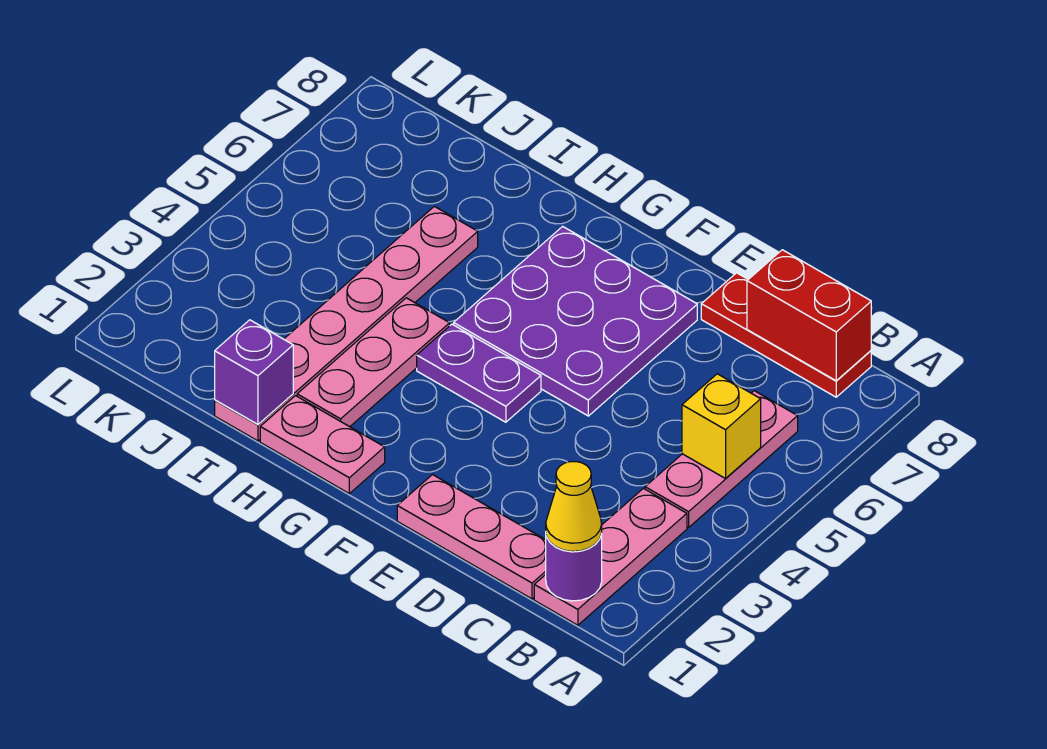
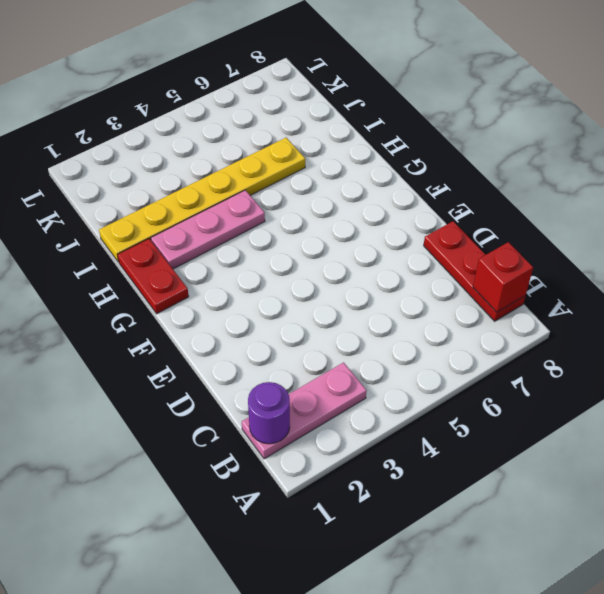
red 1x1 brick [473,242,533,312] -> red 1x2 brick [747,250,871,381]
red 1x2 plate [117,239,189,314] -> pink 1x2 plate [260,396,385,493]
yellow 1x6 plate [99,138,305,262] -> pink 1x6 plate [215,206,478,441]
none -> pink 1x3 plate [645,391,798,528]
none -> pink 1x3 plate [397,475,546,599]
none -> purple 3x3 plate [454,226,697,416]

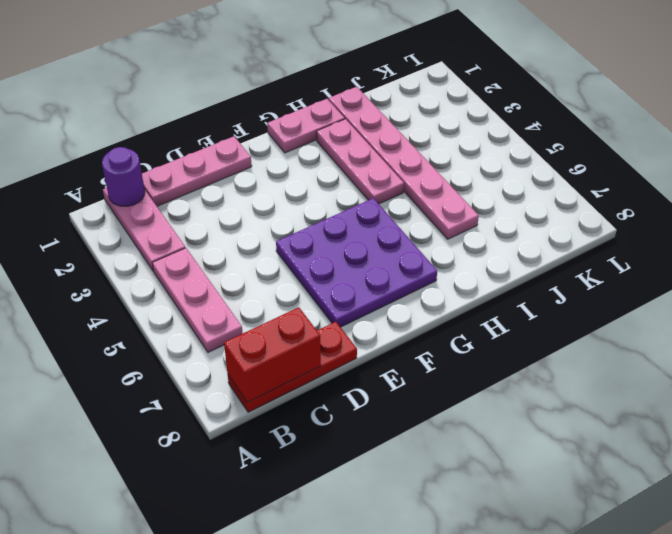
none -> purple 1x2 plate [417,324,541,422]
none -> yellow 1x1 brick [682,374,761,479]
none -> purple 1x1 brick [215,320,293,424]

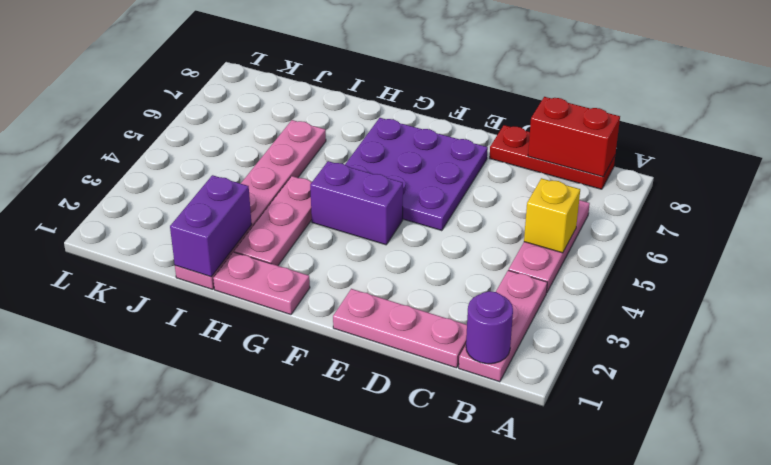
purple 1x2 brick [310,161,403,245] -> purple 1x2 plate [417,324,541,422]
purple 1x2 brick [170,175,252,277] -> purple 1x1 brick [215,320,293,424]
none -> yellow 1x1 cone [546,462,602,551]

